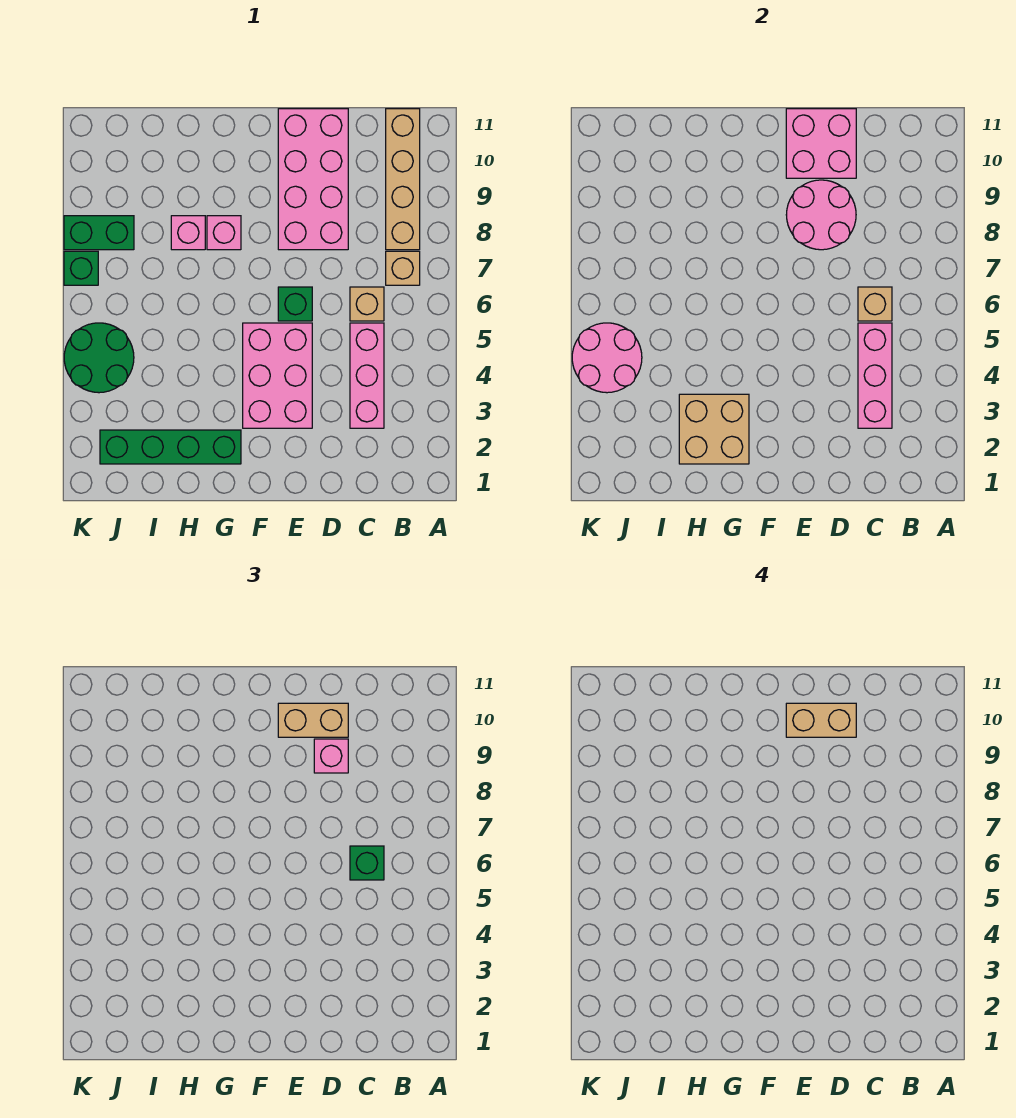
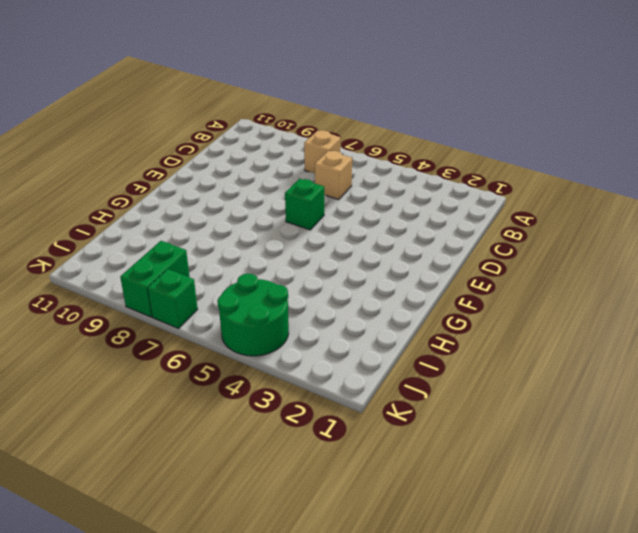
none -> tan 1x4 brick [386,109,420,250]
none -> pink 1x3 brick [350,323,384,428]
none -> pink 2x4 brick [278,109,348,250]

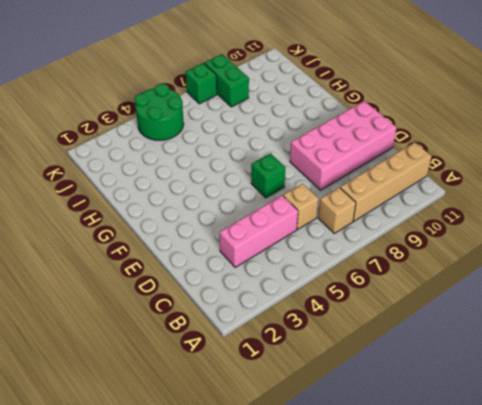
none -> pink 2x3 brick [243,323,312,428]
none -> green 1x4 brick [100,430,241,464]
none -> pink 1x1 brick [207,216,241,250]

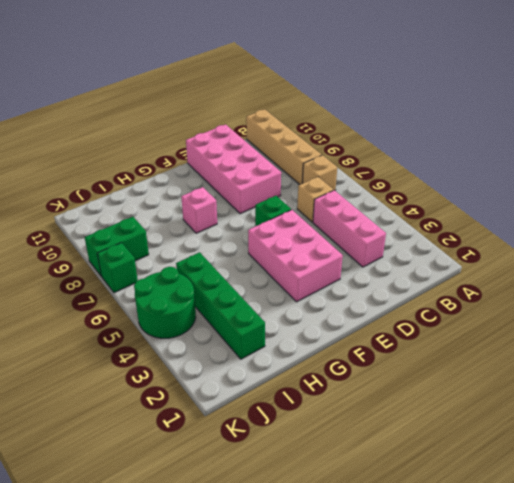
green 1x4 brick [176,252,265,359] -> green 1x4 brick turned to [100,430,241,464]
none -> pink 1x1 brick [171,216,205,250]
none -> pink 1x3 brick [858,323,892,428]
none -> tan 1x1 brick [858,287,892,321]

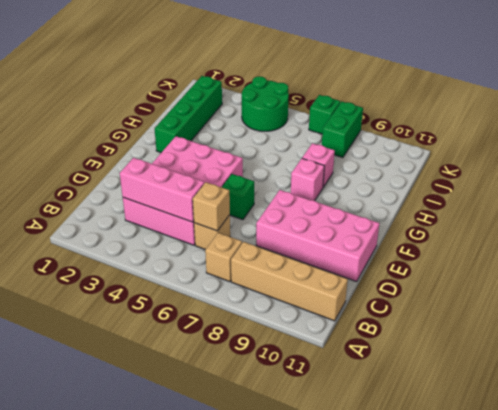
none -> pink 2x2 round brick [786,180,856,250]
none -> pink 2x2 brick [786,109,856,178]
none -> tan 2x2 brick [679,394,749,464]

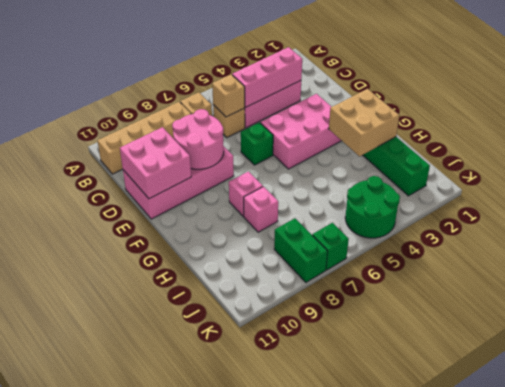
none -> pink 2x2 round brick [572,323,642,393]
none -> green 1x1 brick [350,846,384,880]
none -> pink 1x1 brick [314,739,348,773]

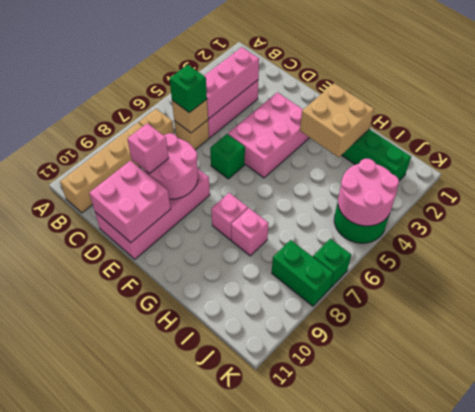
none -> tan 1x2 brick [278,703,348,737]
none -> tan 1x2 brick [786,703,856,737]

